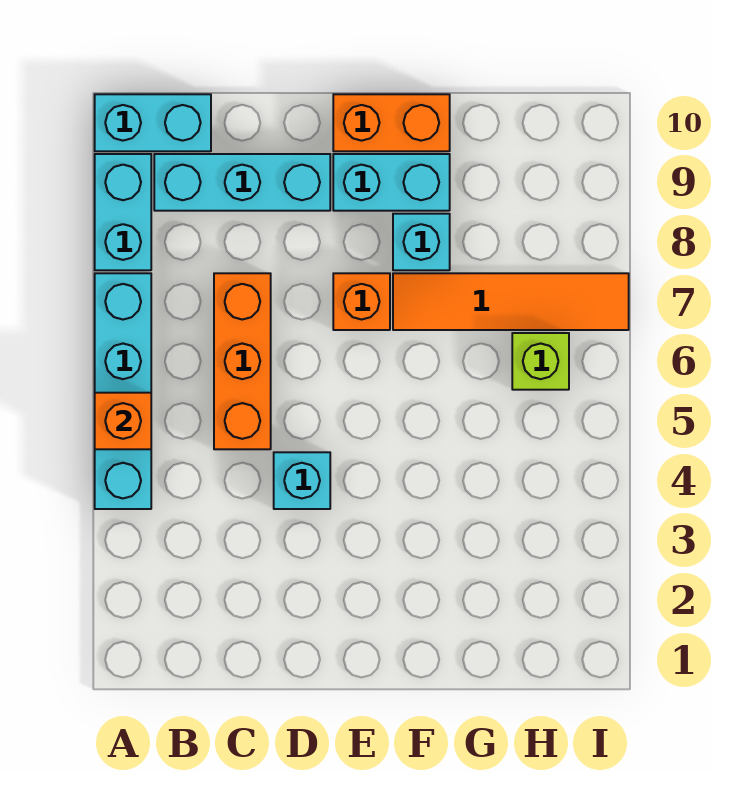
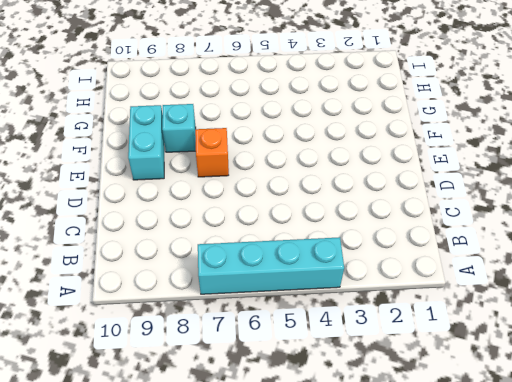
none -> cyan 1x2 brick [95,154,151,270]
none -> cyan 1x2 brick [95,94,211,151]
none -> cyan 1x3 brick [154,154,330,211]

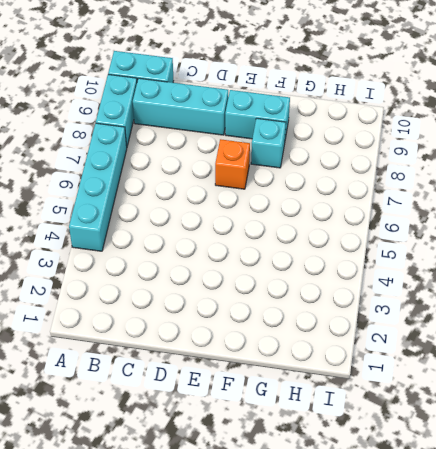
none -> orange 1x3 brick [214,273,271,449]
none -> cyan 1x1 brick [274,452,330,509]
none -> orange 1x2 brick [333,94,450,151]

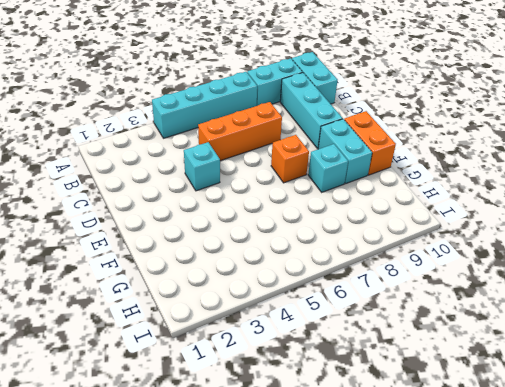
none -> orange 1x4 tile [393,273,629,330]
none -> lime 1x1 brick [512,333,569,390]
none -> orange 1x1 brick [95,393,151,449]

